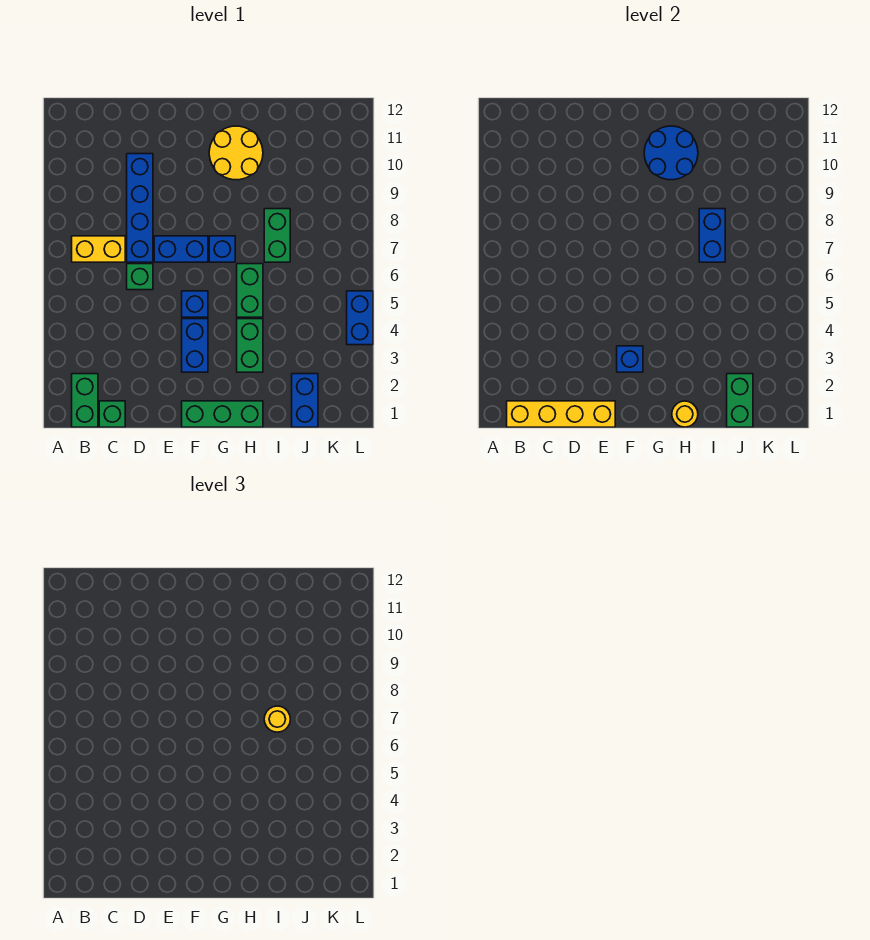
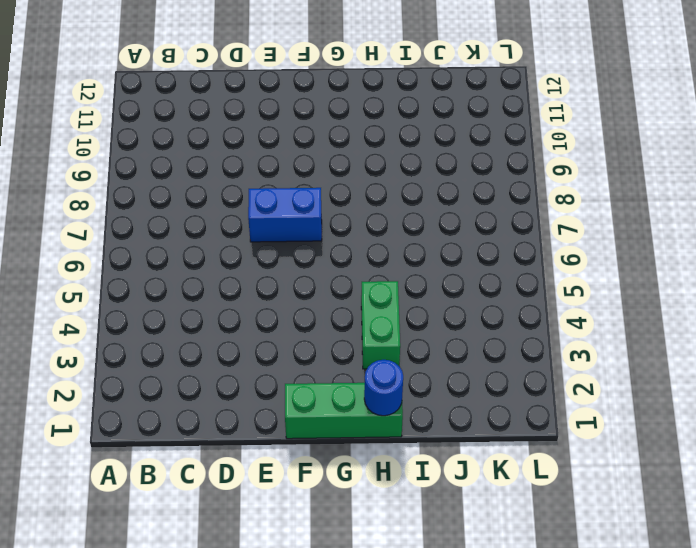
blue 1x1 round brick [364,360,403,416] -> yellow 1x1 round brick [672,401,698,427]
none -> green 1x2 brick [72,374,98,427]
none -> yellow 1x2 brick [72,236,125,262]
none -> green 1x1 brick [99,401,125,427]

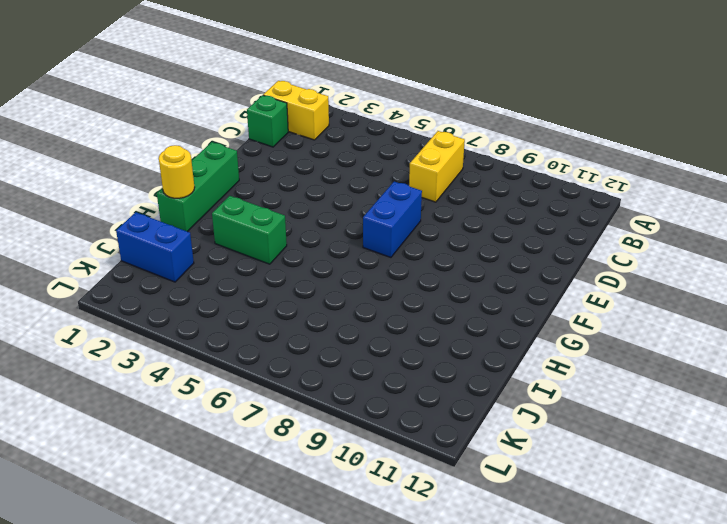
yellow 1x2 brick [263,81,329,140] -> green 1x2 brick [72,374,98,427]
none -> green 1x1 brick [127,264,153,290]
none -> blue 1x4 brick [127,154,153,262]
none -> blue 1x2 brick [182,319,208,372]

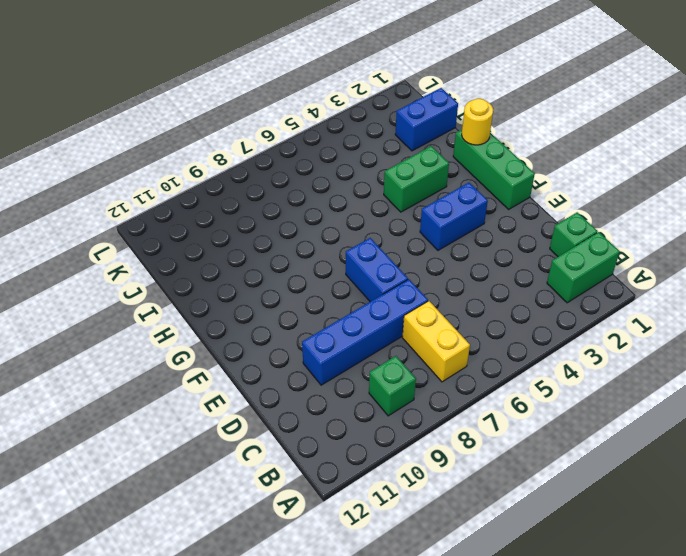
green 1x1 brick [369,356,416,416] -> green 1x1 brick moved to [127,264,153,290]
none -> blue 1x1 brick [182,291,208,317]
none -> blue 1x1 brick [209,236,235,262]
none -> yellow 2x2 round brick [209,126,263,180]

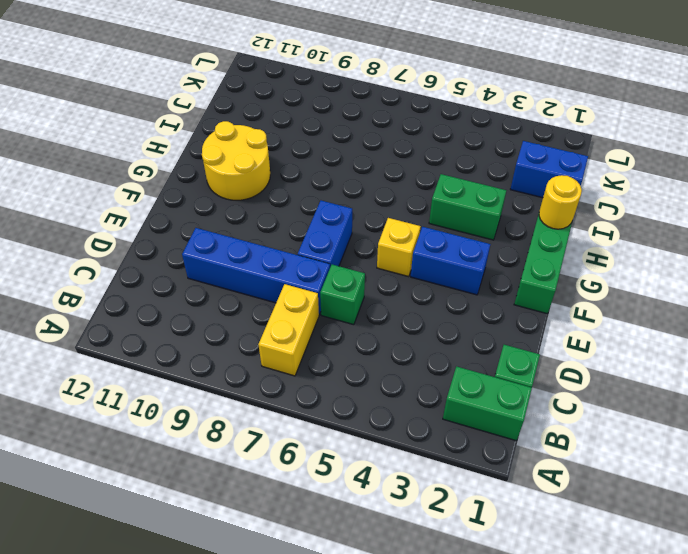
yellow 1x1 brick [377,218,421,277] -> blue 1x1 brick [182,291,208,317]
none -> blue 1x1 brick [209,236,235,262]
none -> green 1x2 brick [237,264,263,317]
none -> green 1x2 brick [264,209,290,262]

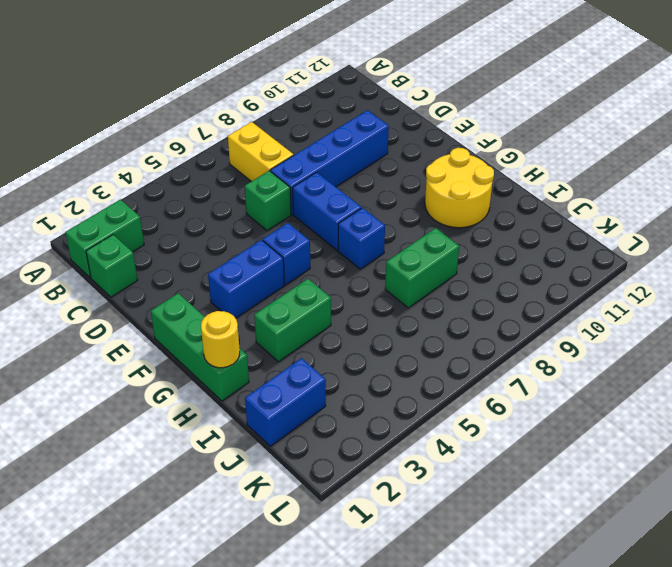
none -> green 1x2 brick [237,264,263,317]
none -> blue 1x2 brick [347,291,373,345]
none -> yellow 1x4 brick [507,401,615,427]

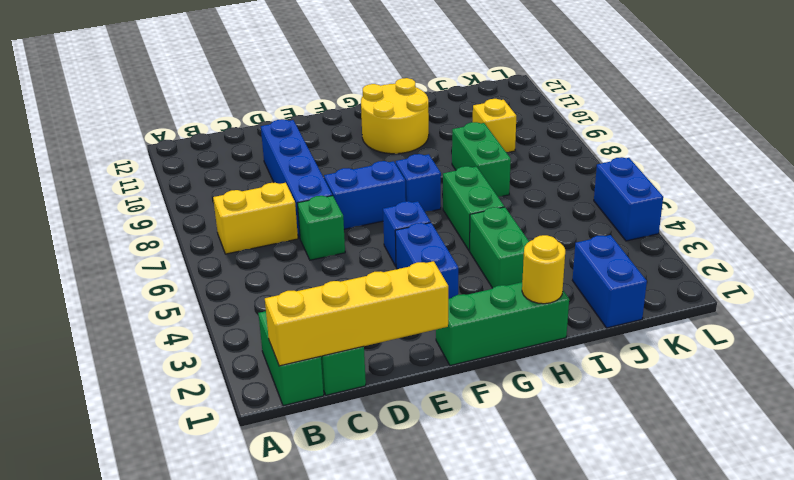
yellow 1x1 brick [473,99,516,152] -> none
none -> blue 1x1 brick [617,346,643,372]
none -> blue 2x2 round brick [644,126,698,180]
none -> blue 1x2 brick [699,209,725,262]

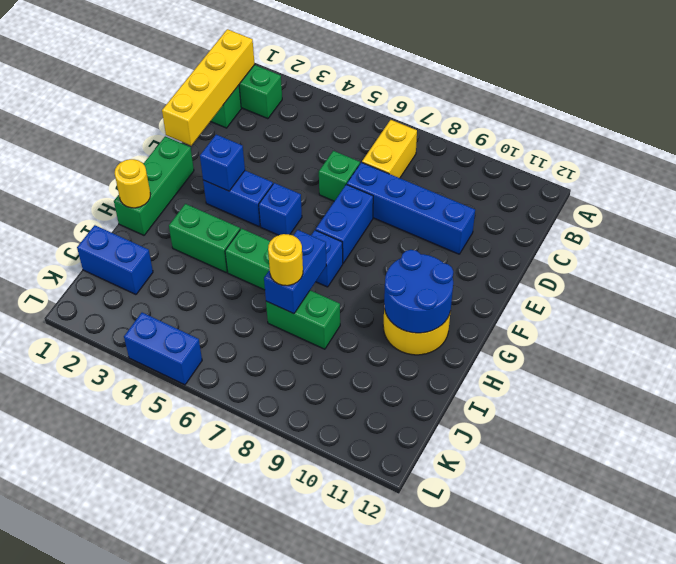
blue 1x2 brick [264,230,326,314] -> blue 1x2 brick turned to [699,209,725,262]
none -> green 1x2 brick [727,374,753,427]

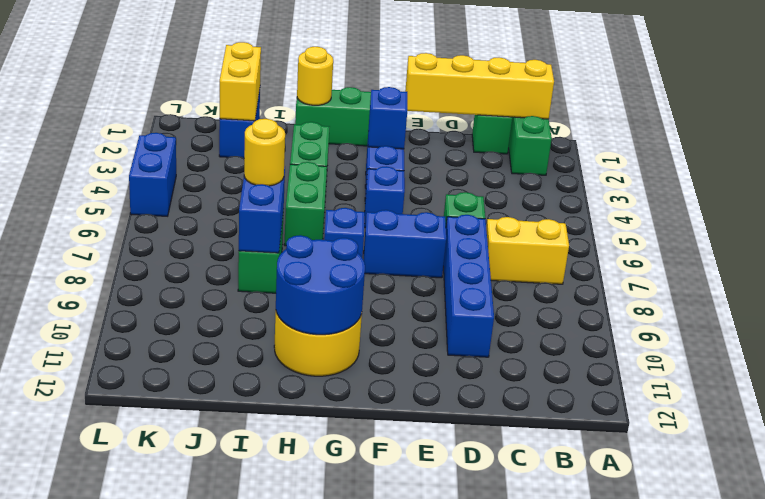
yellow 1x2 brick [220,42,261,121] -> green 1x2 brick [727,374,753,427]

